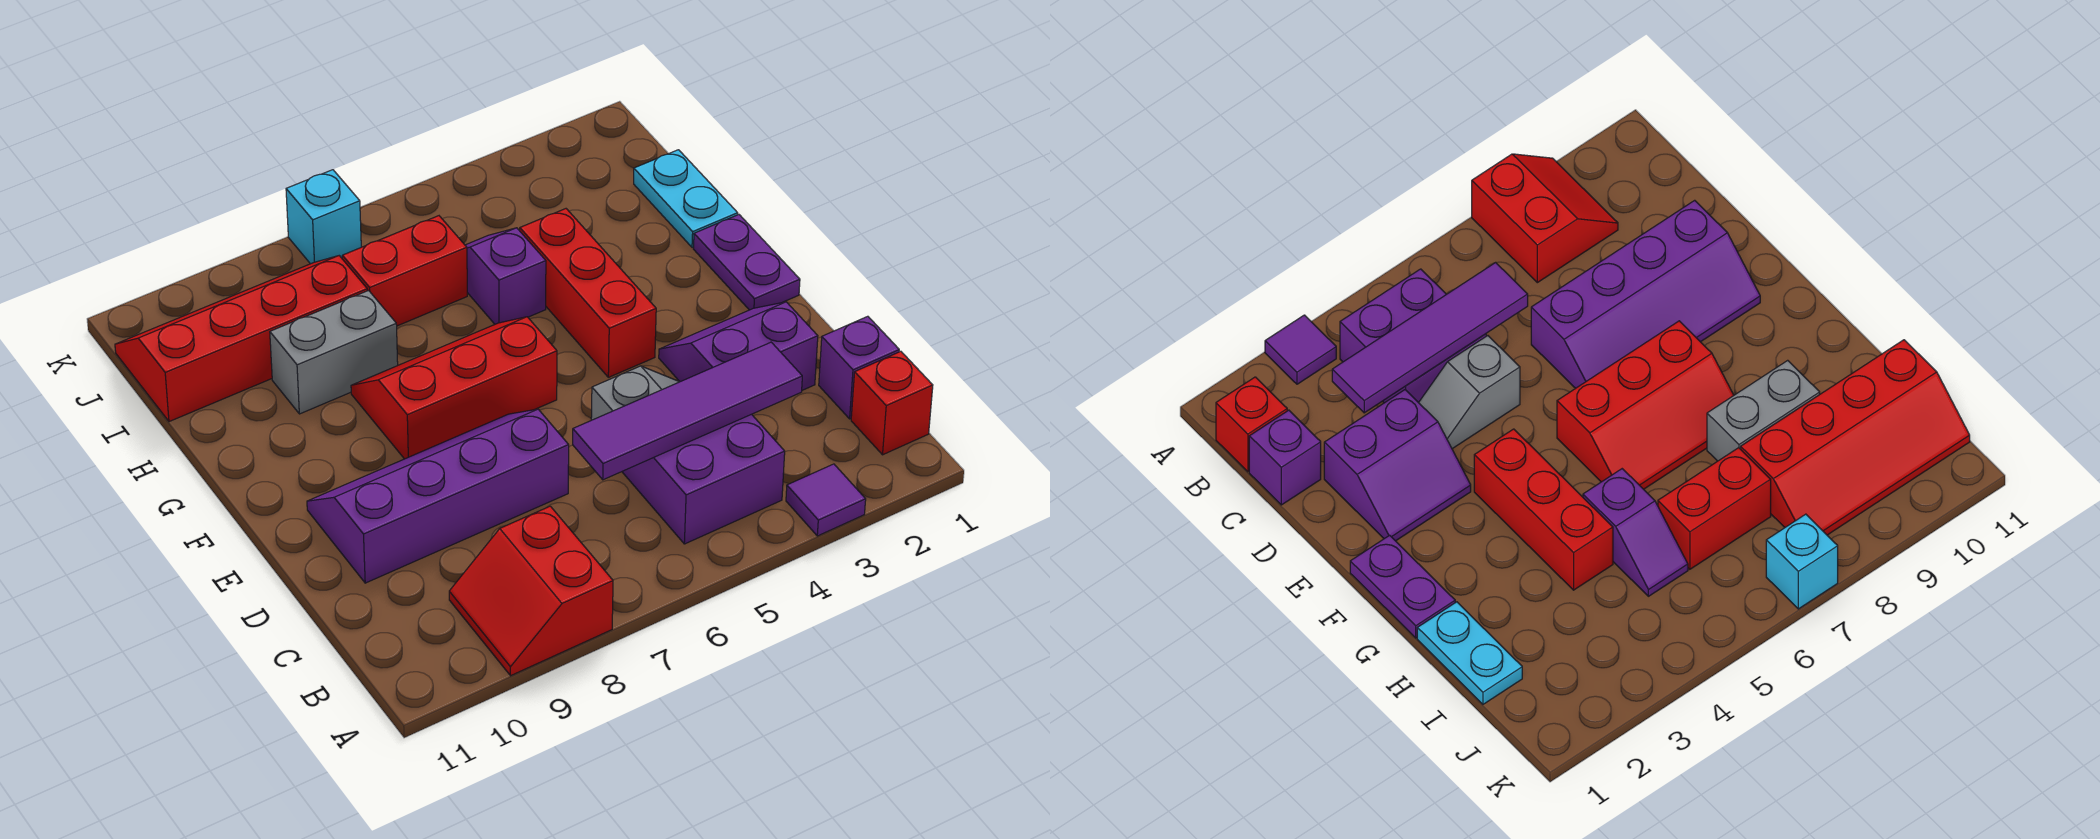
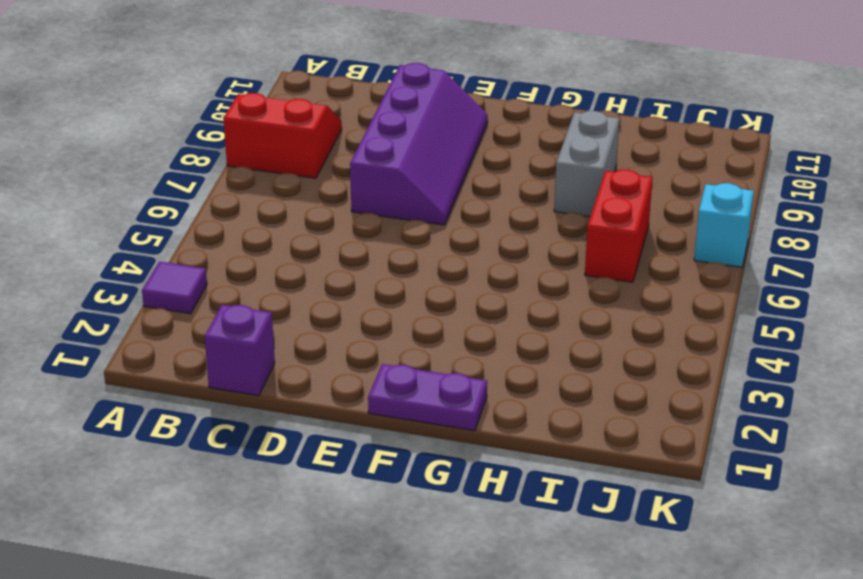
none -> red 1x1 brick [851,351,933,455]
none -> purple 2x2 brick [622,414,785,544]
none -> purple 2x2 slope [659,302,818,390]

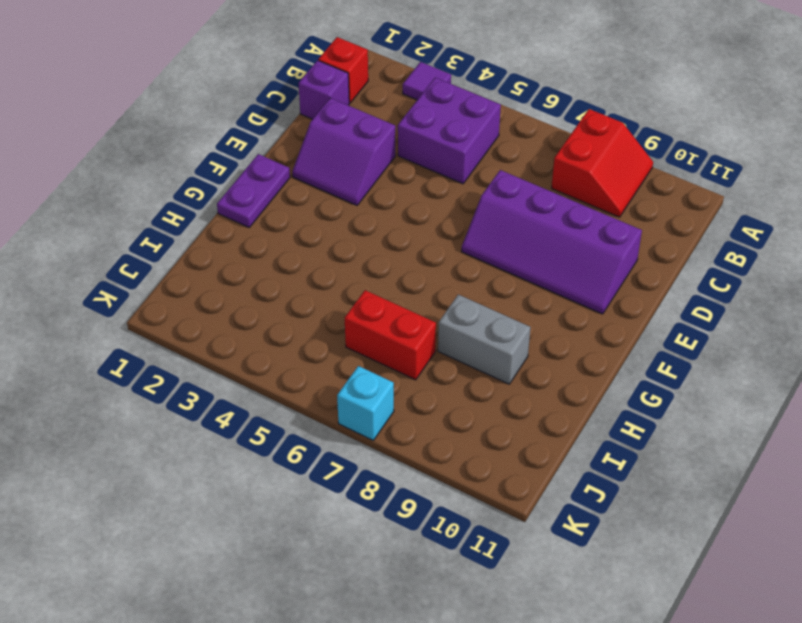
none -> grey 1x2 slope [591,366,679,420]
none -> red 1x3 brick [520,209,656,377]
none -> red 2x3 slope [351,317,557,459]

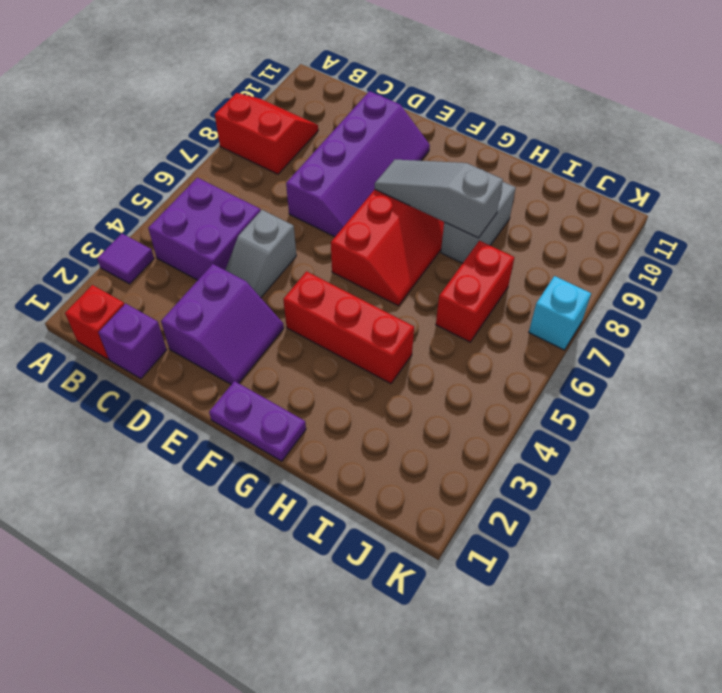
grey 1x3 slope [375,160,503,238] -> none
none -> cyan 1x2 plate [634,150,738,248]
none -> purple 1x2 slope [465,228,546,324]
none -> red 2x4 slope [115,256,367,422]

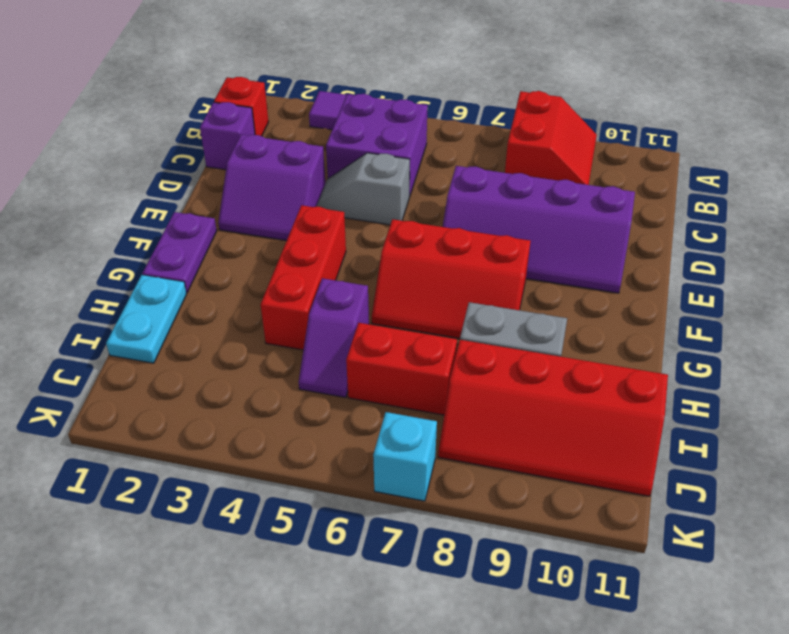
none -> purple 1x4 tile [573,342,802,480]

